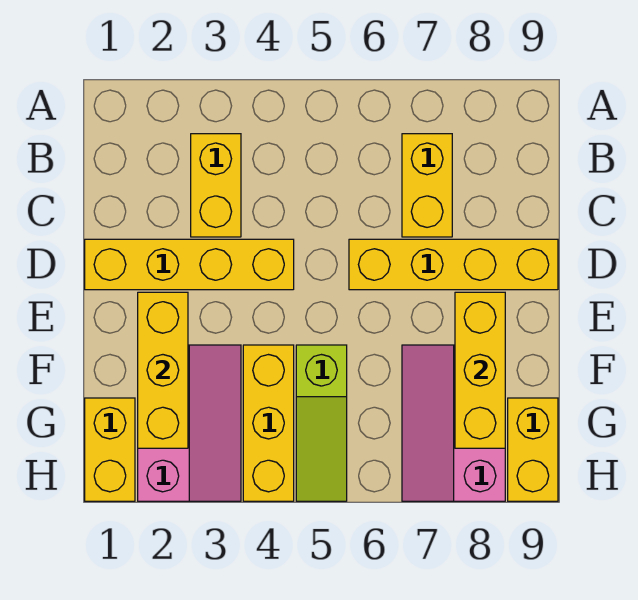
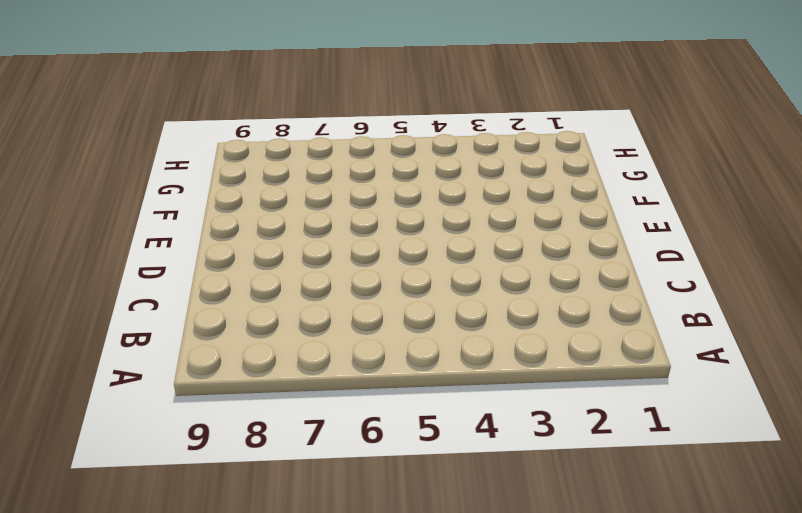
none -> yellow 1x2 brick [191,134,241,237]
none -> yellow 1x2 brick [402,134,452,237]
none -> yellow 1x4 brick [85,239,294,290]

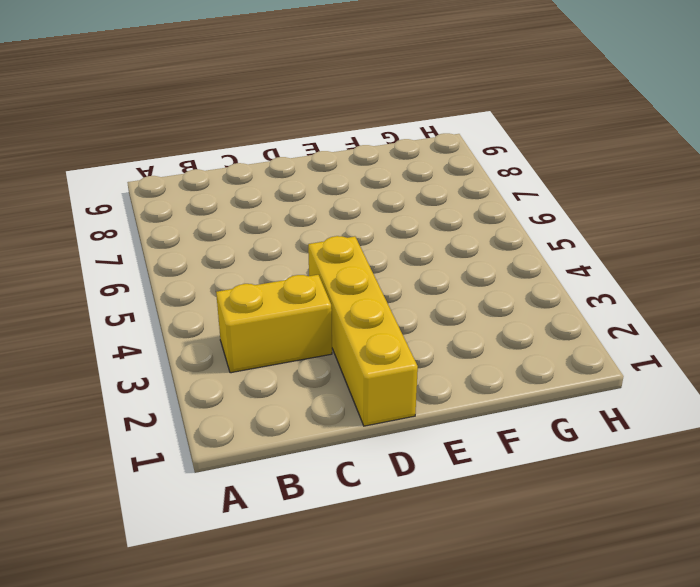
none -> yellow 1x2 brick [402,134,452,237]
none -> yellow 1x4 brick [349,239,558,290]
none -> pink 2x3 slope [138,345,241,501]

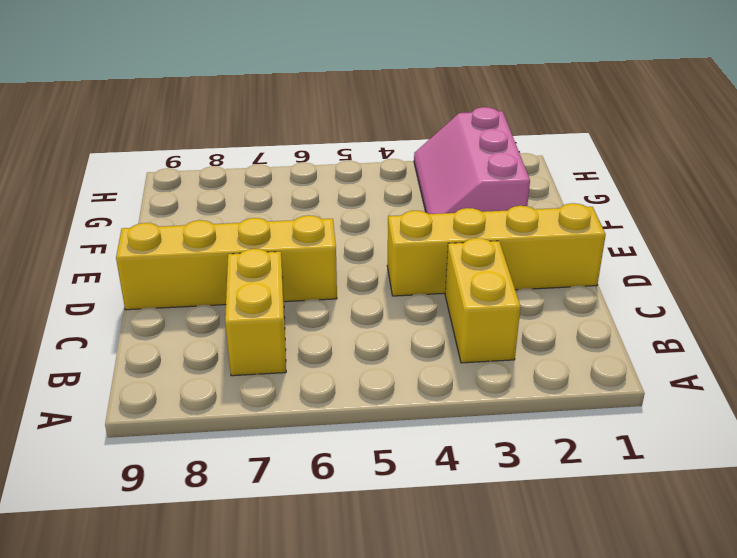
none -> yellow 1x3 brick [243,345,294,501]
none -> lime 1x3 slope [296,345,347,501]
none -> pink 2x3 slope [402,345,505,501]

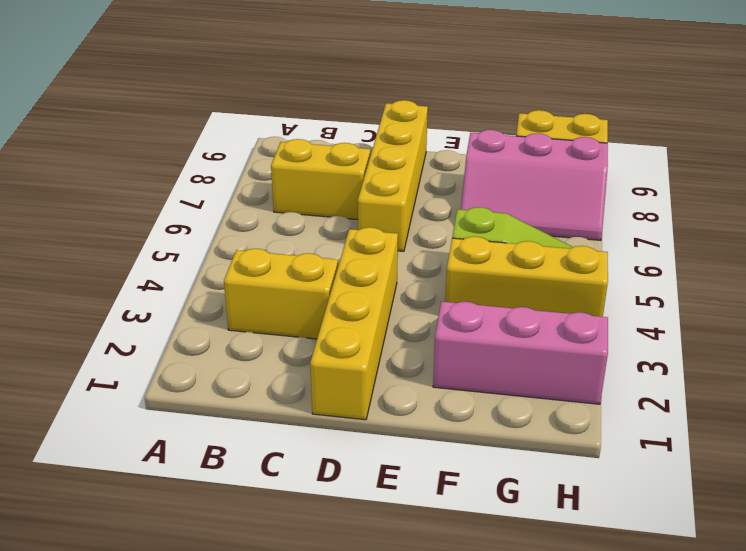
none -> yellow 1x2 brick [85,398,135,501]
none -> yellow 1x3 brick [138,292,188,448]
none -> yellow 1x3 brick [455,292,505,448]

